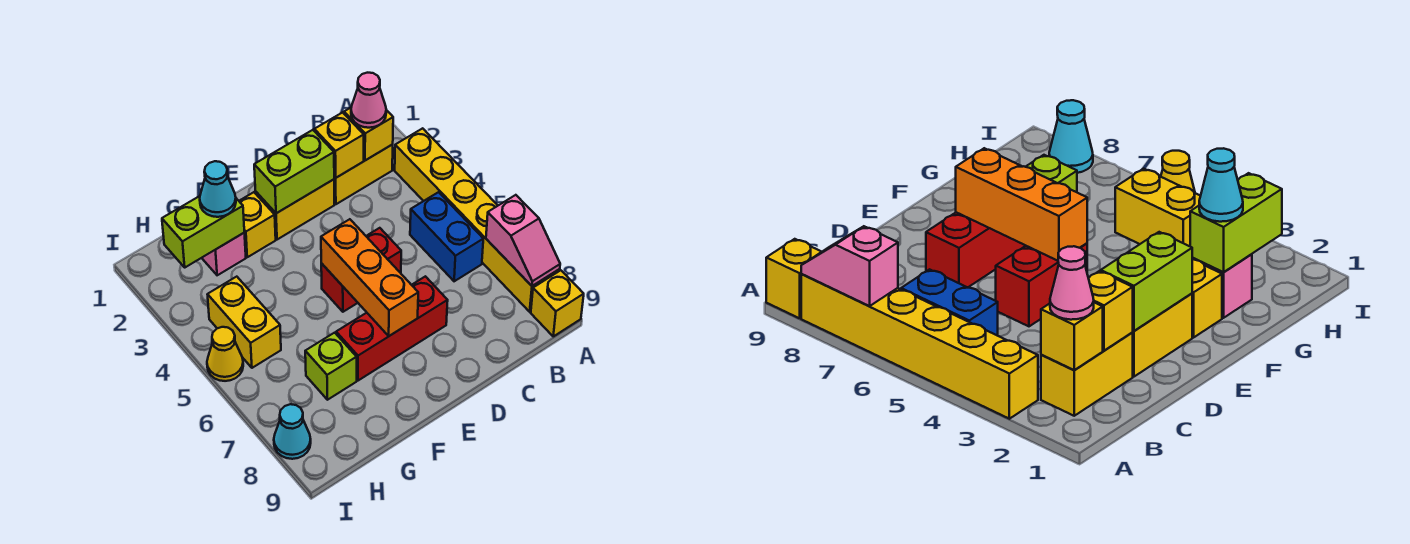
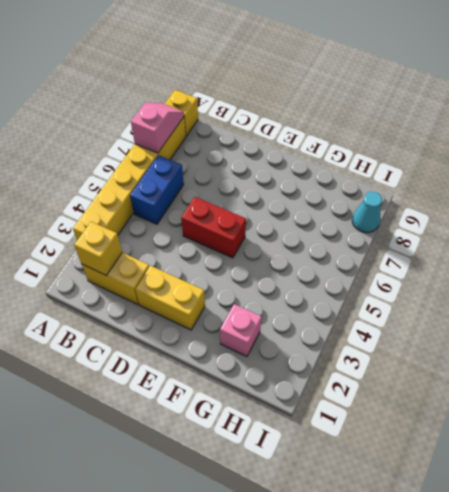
none -> red 1x3 brick [336,276,448,381]
none -> yellow 1x1 brick [239,192,276,257]
none -> lime 1x1 brick [305,333,357,400]

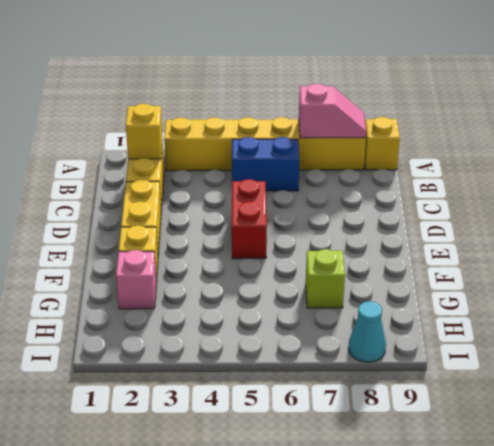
none -> red 1x3 brick [336,276,448,381]
none -> yellow 1x2 brick [207,277,281,368]
none -> yellow 1x1 cone [207,327,243,381]

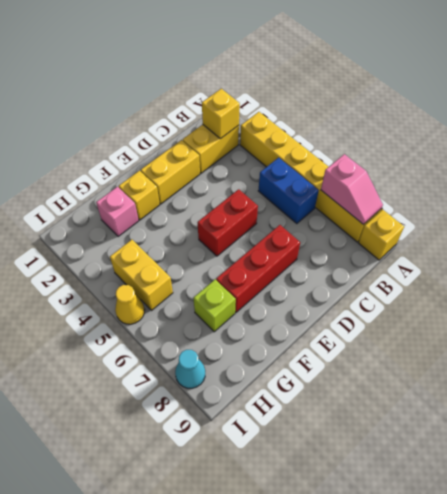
none -> yellow 1x1 brick [314,113,364,178]
none -> lime 1x2 brick [254,130,334,213]
none -> orange 1x3 brick [321,219,418,336]

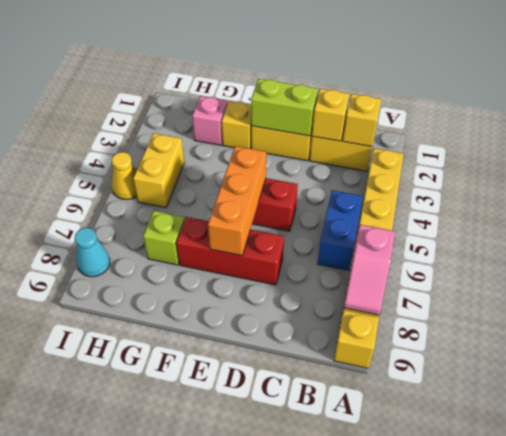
none -> lime 1x2 brick [162,196,244,267]
none -> pink 1x1 cone [351,73,386,128]
none -> cyan 1x1 cone [200,161,236,217]

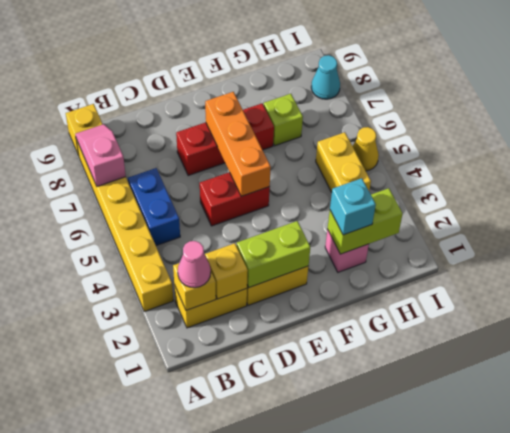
cyan 1x1 brick [330,178,376,235] -> cyan 1x1 cone [200,161,236,217]
none -> yellow 1x1 brick [239,192,276,257]

